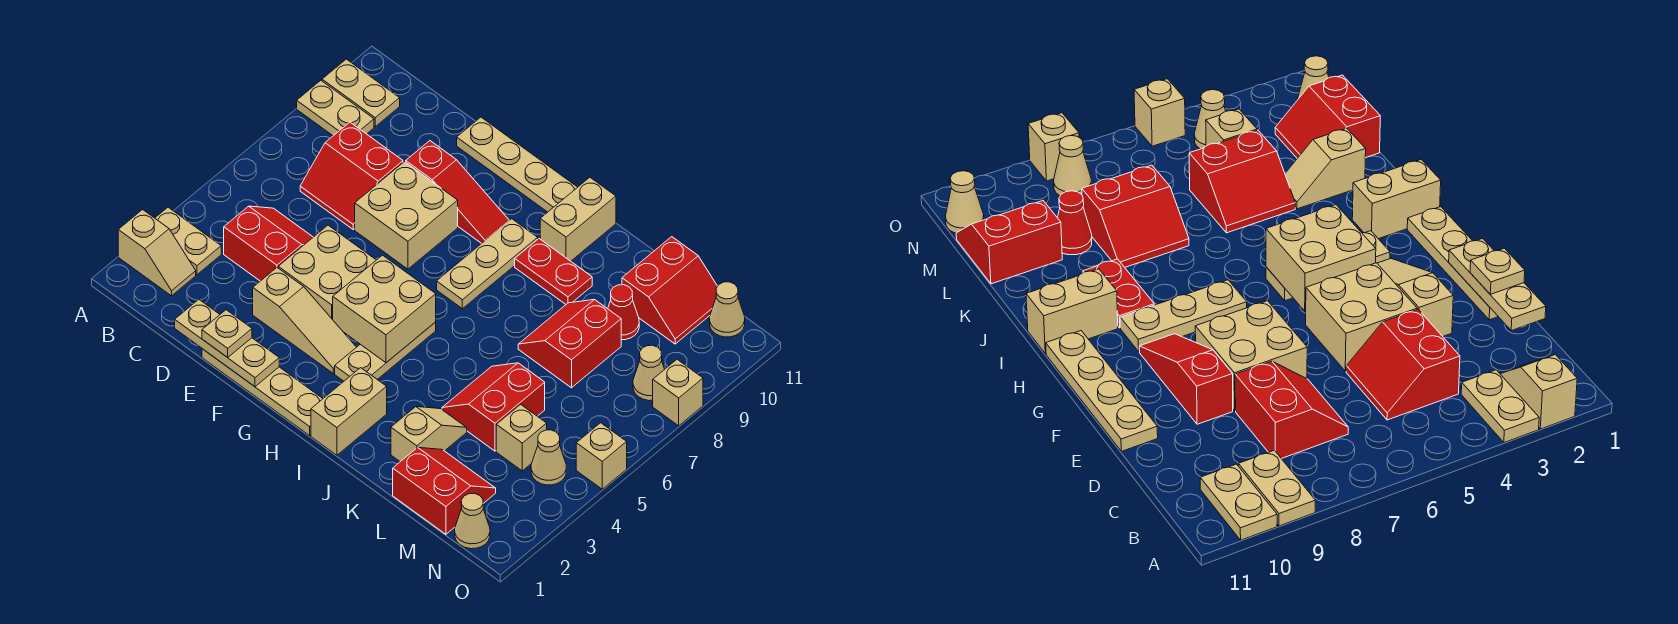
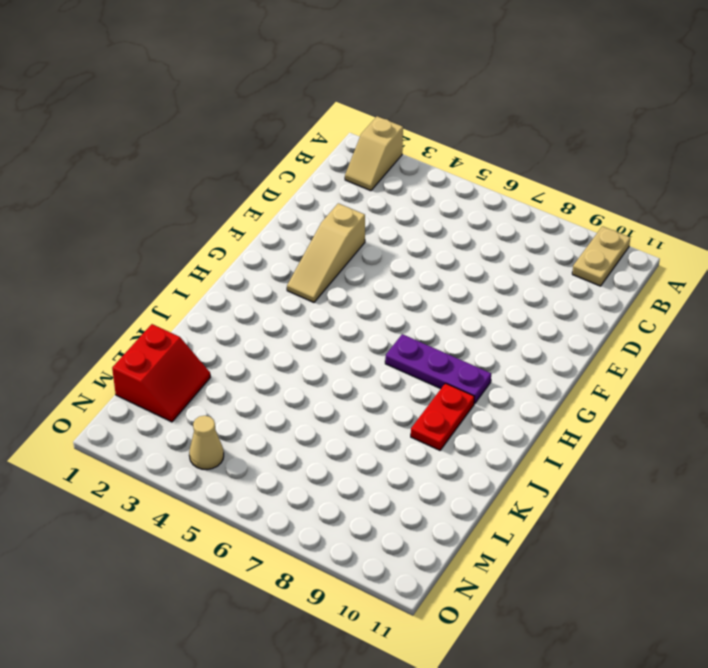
purple 1x3 plate [385,334,491,404] -> tan 1x3 plate [437,219,538,309]
none -> tan 1x2 plate [155,207,221,275]
none -> tan 1x2 plate [297,81,374,136]
none -> red 2x2 slope [224,206,313,281]
none -> red 2x2 slope [300,122,403,230]

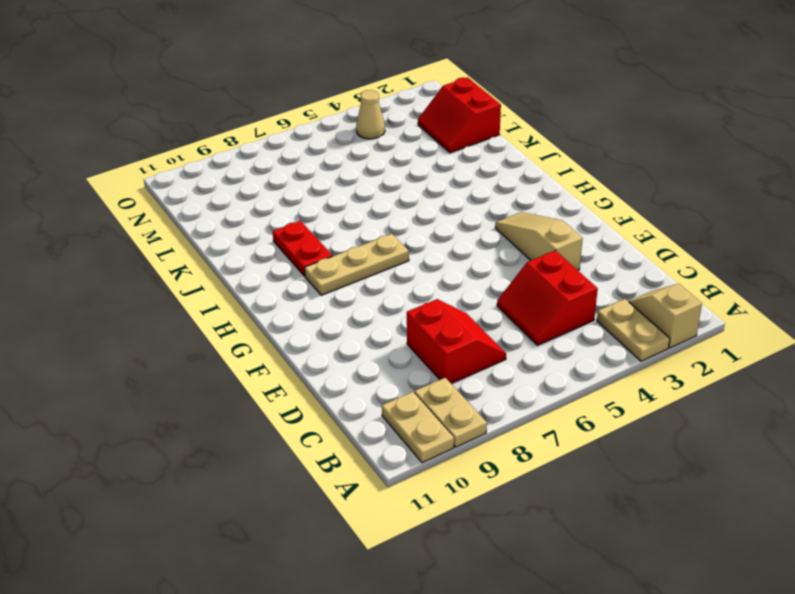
none -> tan 1x4 plate [202,349,323,435]
none -> tan 2x2 brick [278,225,376,320]
none -> tan 2x2 brick [355,162,458,269]
none -> red 1x3 slope [406,141,509,243]

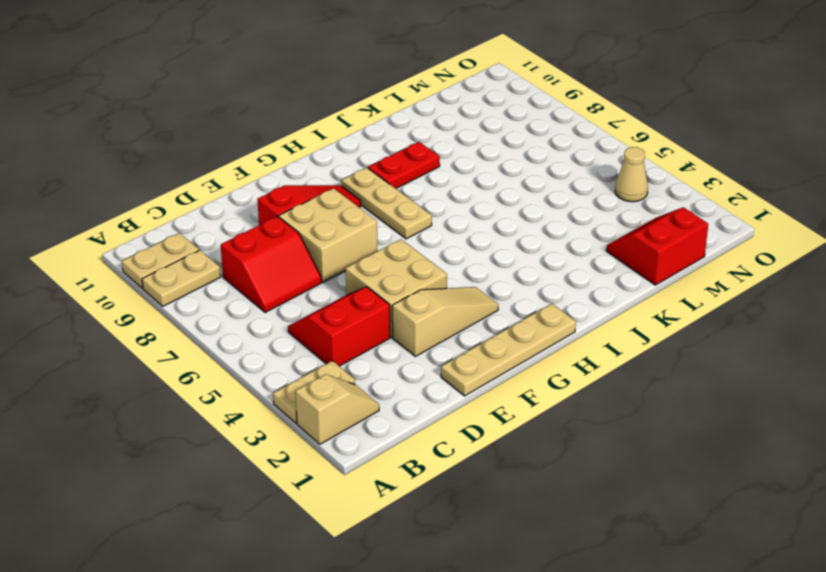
none -> tan 1x4 plate [457,117,577,212]
none -> tan 1x3 plate [335,322,436,381]
none -> tan 1x2 brick [311,368,387,455]
none -> tan 1x2 brick [540,178,616,261]

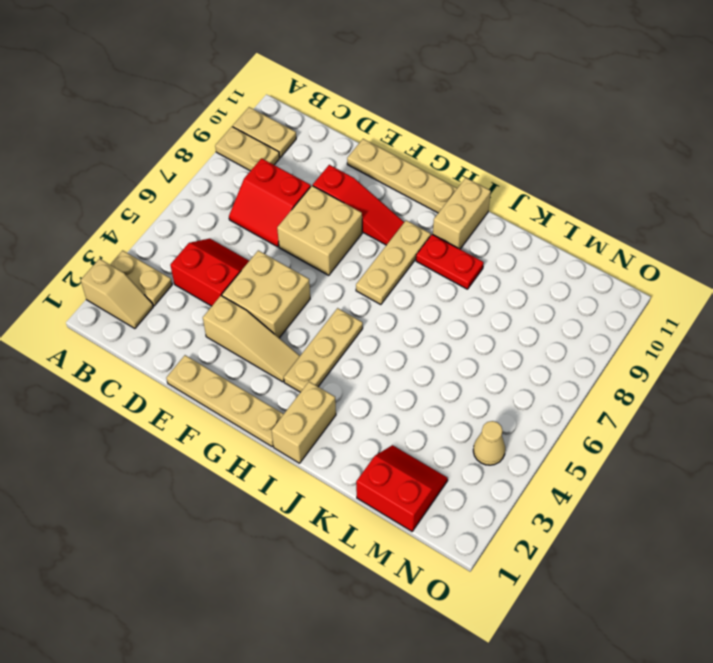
none -> tan 1x2 slope [391,407,467,462]
none -> red 2x2 slope [442,363,545,451]
none -> red 2x2 slope [518,300,621,388]
none -> red 1x1 cone [608,285,639,340]

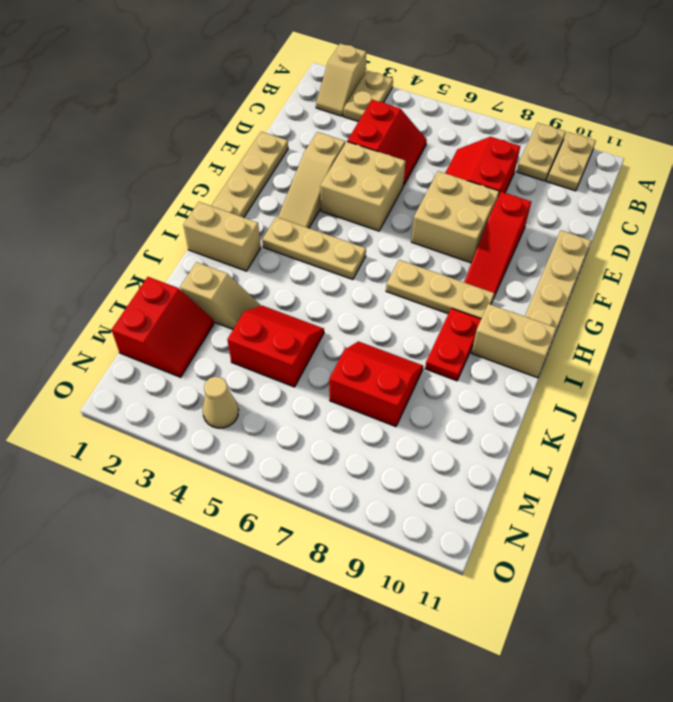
none -> red 1x1 cone [608,285,639,340]
none -> red 2x2 slope [622,237,718,344]
none -> tan 1x1 brick [496,404,547,471]
none -> tan 1x1 cone [455,493,490,549]

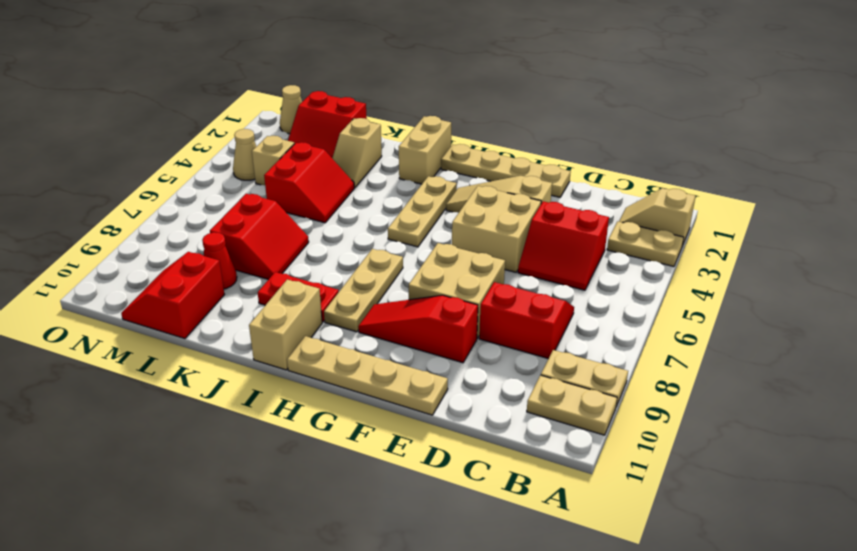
none -> tan 1x1 cone [633,345,665,401]
none -> tan 1x1 cone [709,282,745,337]
none -> tan 1x1 brick [576,423,627,489]
none -> tan 1x1 brick [653,359,703,426]

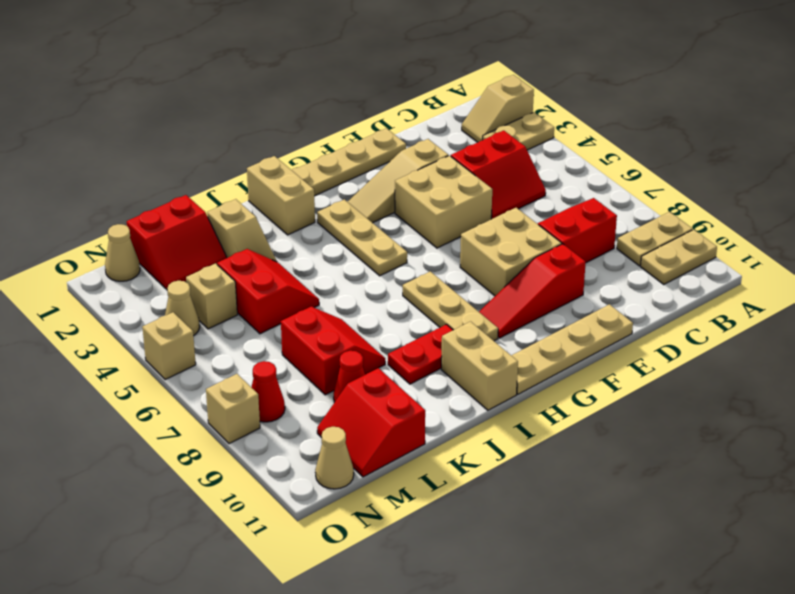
red 1x1 cone [251,361,285,422] -> tan 1x1 cone [633,345,665,401]
none -> tan 1x3 plate [175,300,279,387]
none -> tan 2x2 brick [333,255,436,363]
none -> tan 1x1 plate [202,310,252,357]

